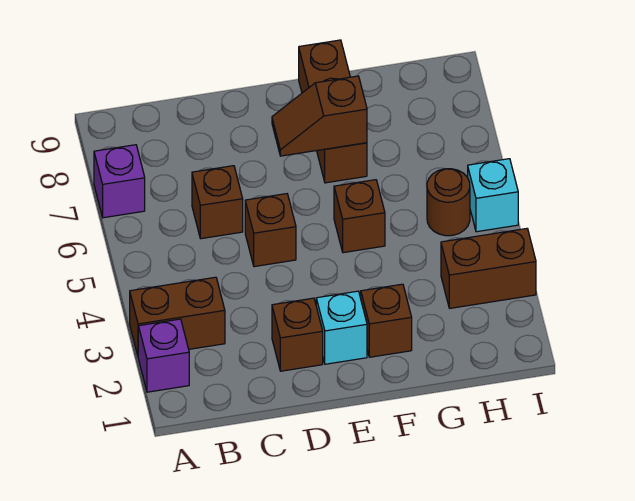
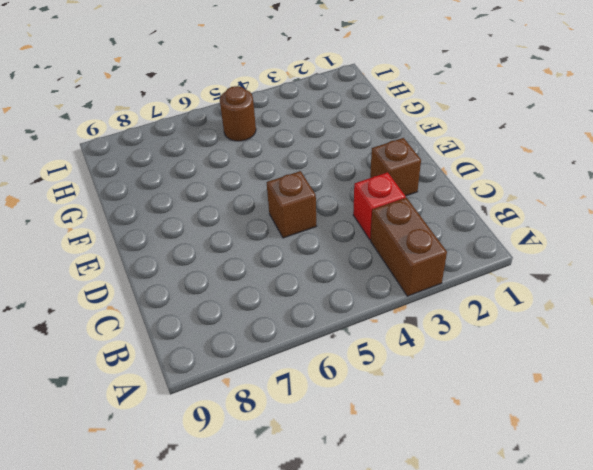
red 1x1 brick [353,172,406,240] -> none
none -> purple 1x1 brick [138,319,189,392]
none -> purple 1x1 brick [94,145,145,218]
none -> brown 1x1 brick [192,166,243,239]

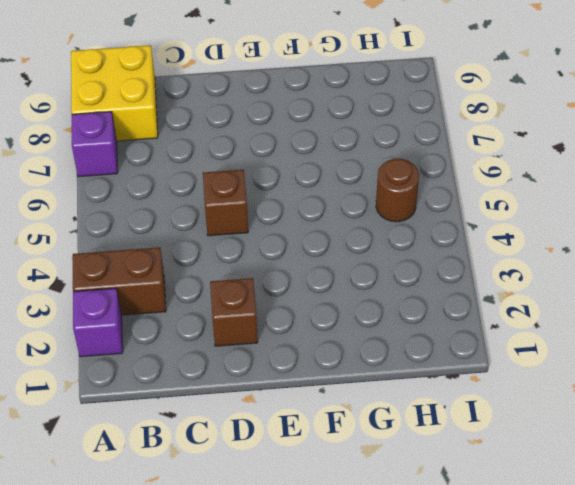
yellow 2x2 brick [71,45,158,141] -> none
none -> brown 1x1 brick [192,166,243,239]
none -> cyan 1x1 brick [316,291,367,364]
none -> brown 1x1 brick [361,284,412,357]

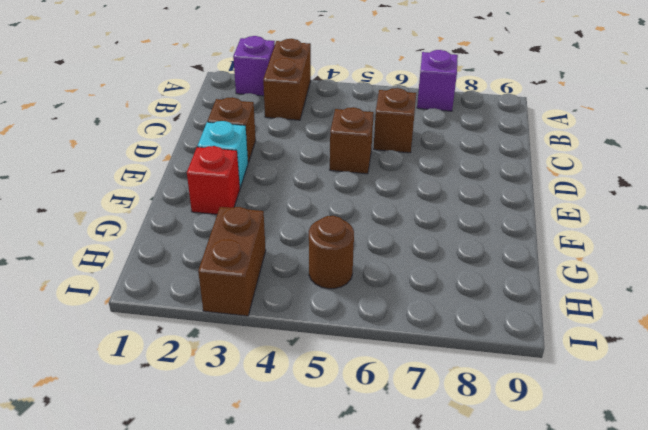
red 1x1 brick [187,146,240,214] -> brown 1x1 brick [361,284,412,357]
none -> brown 1x1 brick [334,180,385,253]
none -> brown 1x3 brick [299,40,367,183]
none -> cyan 1x1 brick [468,159,518,232]

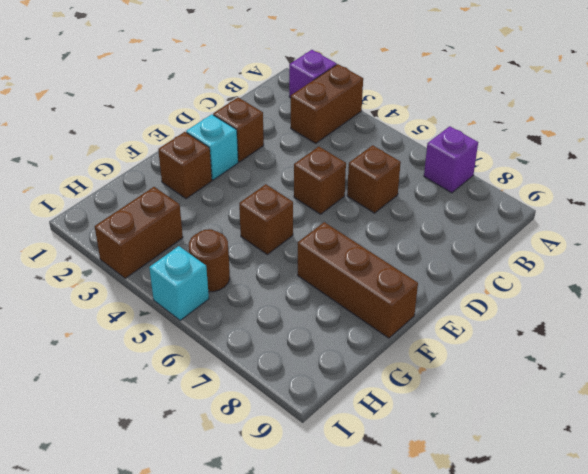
none -> brown 1x2 slope [272,76,367,156]

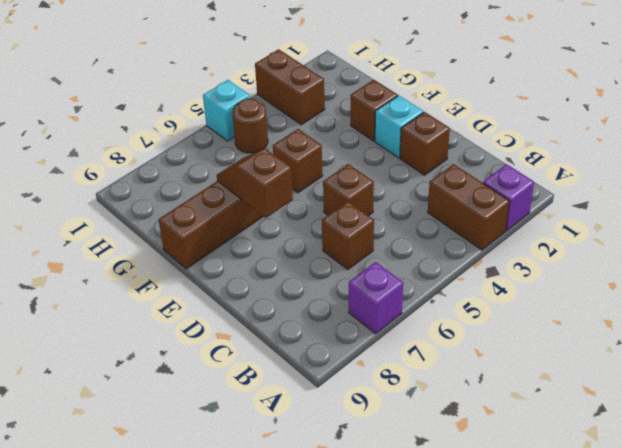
brown 1x2 slope [217,149,293,218] -> brown 1x2 slope turned to [272,76,367,156]

